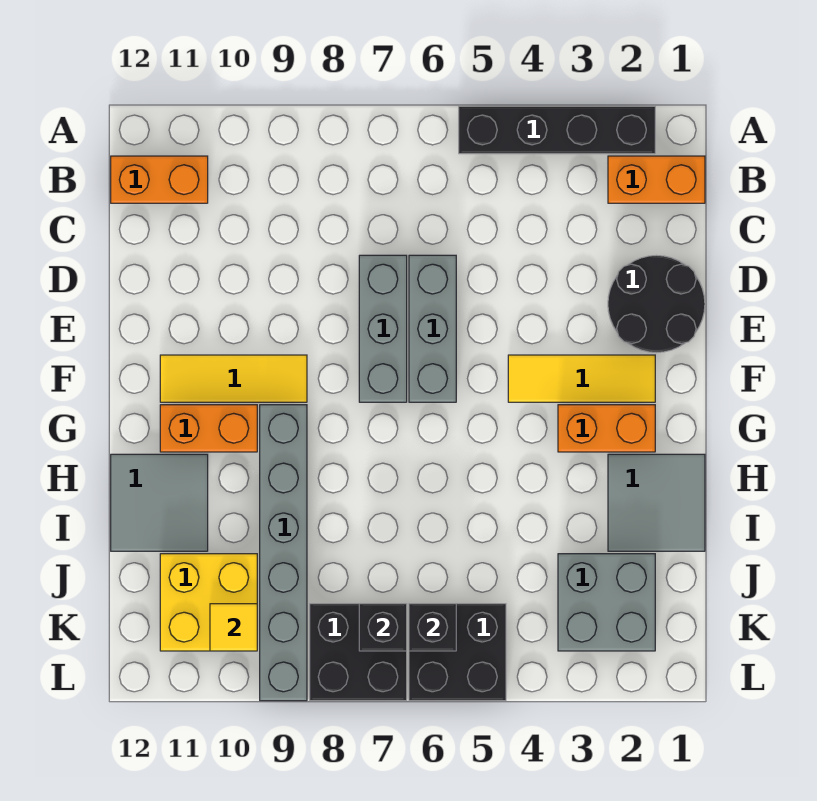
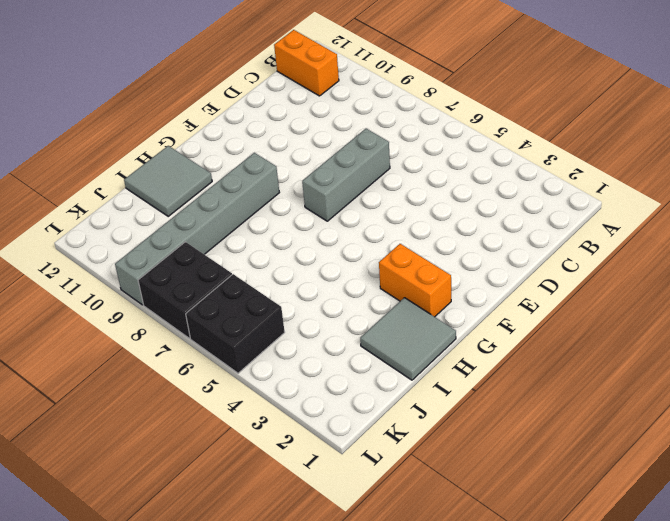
none -> black 1x4 brick [459,106,655,154]
none -> orange 1x2 brick [608,156,705,203]
none -> black 2x2 round brick [608,255,705,353]

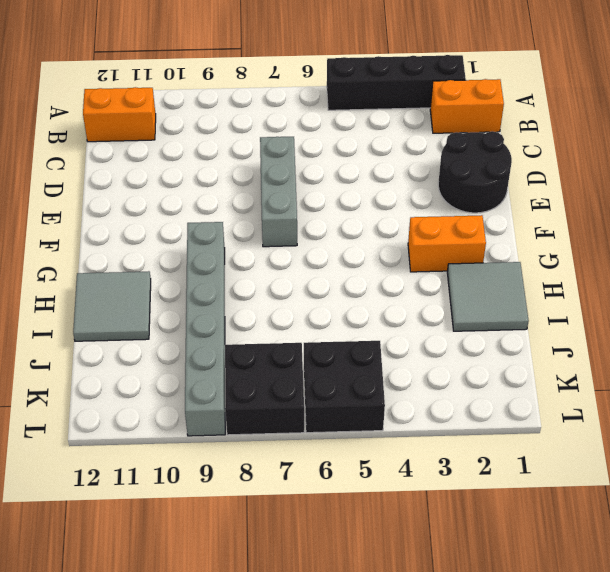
none -> grey 1x3 brick [409,255,456,402]
none -> yellow 1x3 tile [508,355,655,402]
none -> yellow 1x3 tile [160,355,307,402]

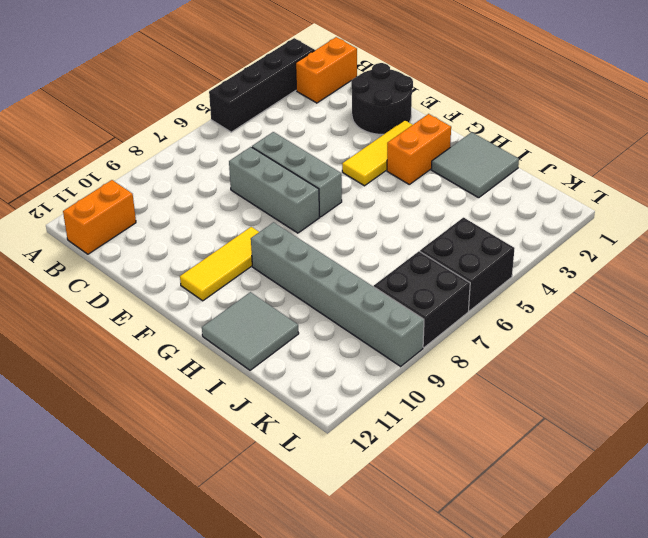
none -> orange 1x2 brick [160,405,257,452]
none -> grey 2x2 brick [558,554,655,651]
none -> yellow 2x2 brick [160,554,257,651]

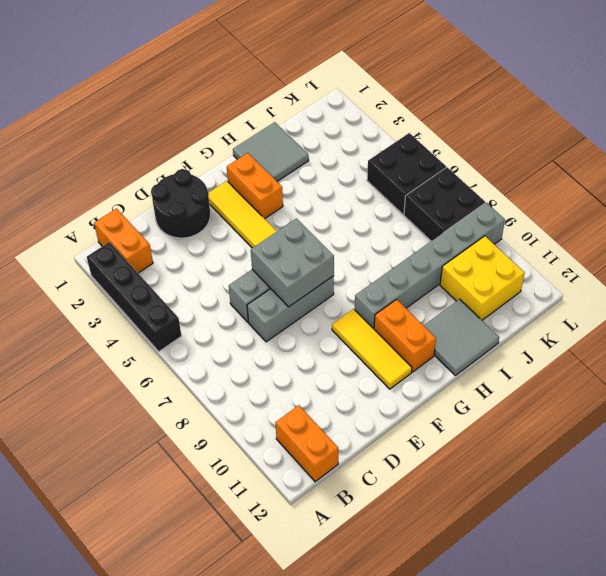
grey 2x2 brick [251,219,334,307] -> grey 2x2 brick moved to [558,554,655,651]
none -> black 1x1 brick [409,604,456,651]
none -> black 1x1 brick [359,604,407,651]
none -> yellow 1x1 tile [210,604,257,651]

